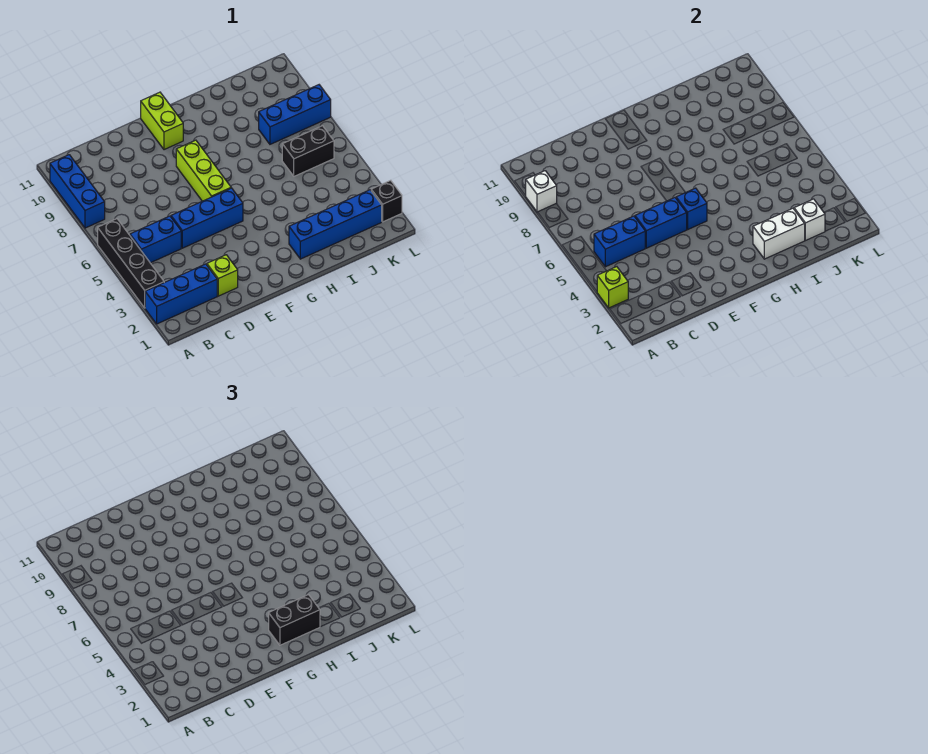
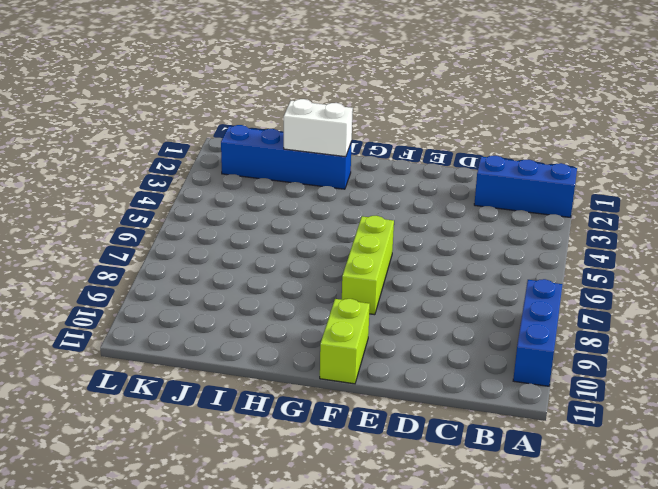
none -> black 1x4 brick [98,219,164,308]
none -> blue 1x2 brick [130,216,181,263]
none -> lime 1x1 brick [207,255,238,296]

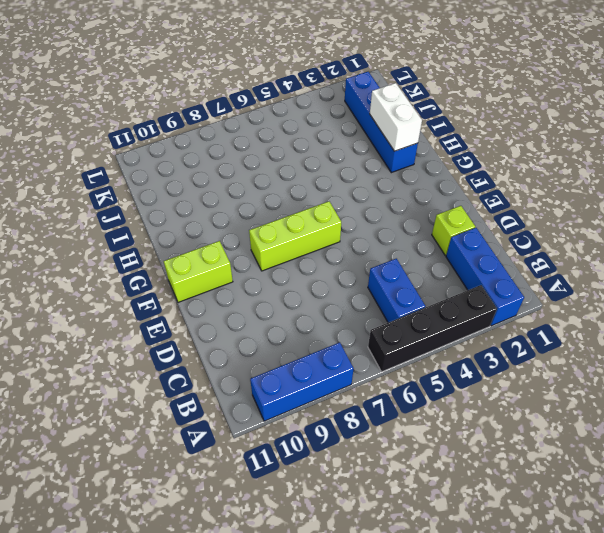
none -> blue 1x3 brick [171,188,243,248]
none -> black 1x2 brick [282,126,334,176]
none -> blue 1x3 brick [259,85,331,144]

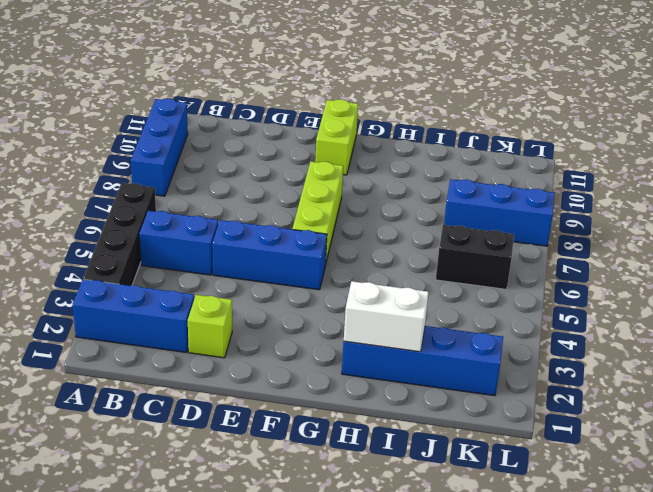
none -> black 1x1 brick [371,180,402,222]
none -> lime 1x1 brick [597,267,628,308]
none -> white 1x1 brick [526,171,557,212]

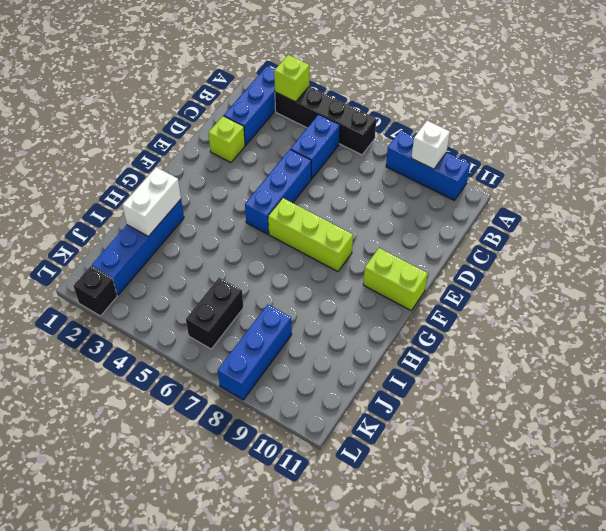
none -> blue 1x2 brick [594,216,645,267]
none -> blue 1x2 brick [635,198,687,248]
none -> blue 1x1 brick [676,188,707,230]

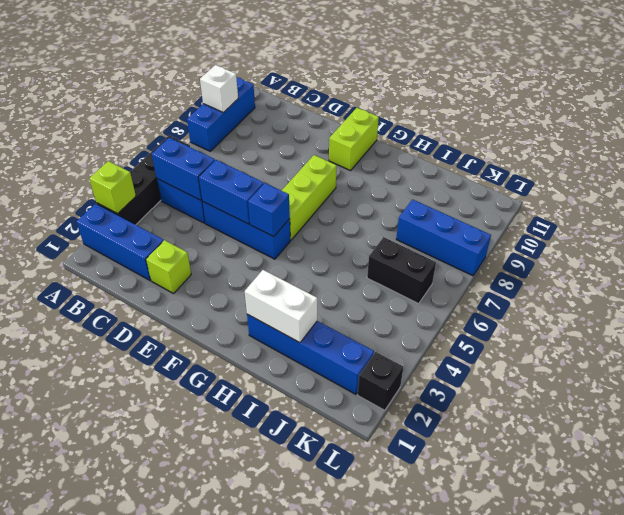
none -> white 1x1 brick [794,199,825,241]
none -> black 1x2 brick [269,595,320,645]

